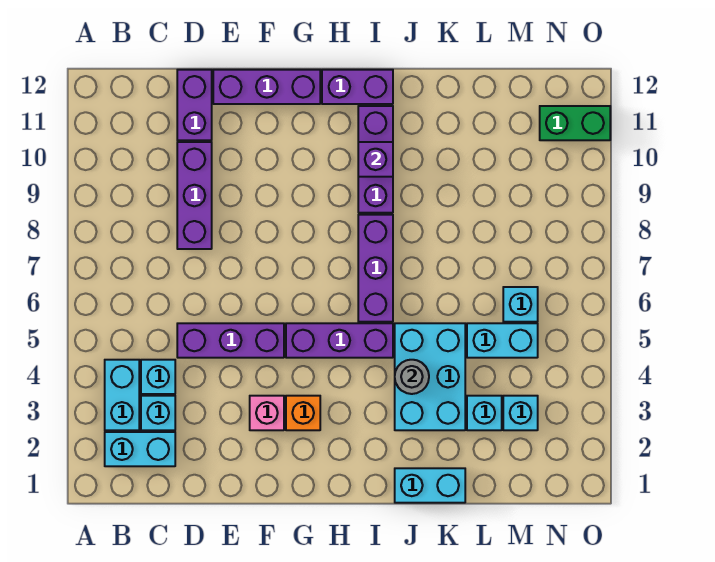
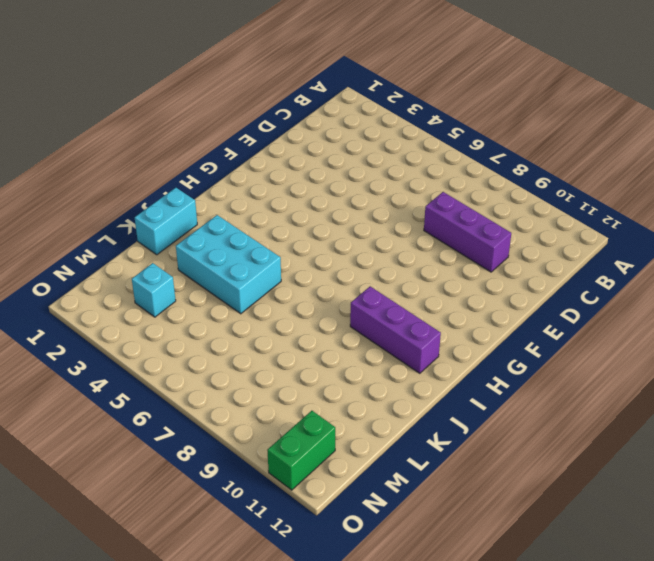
none -> cyan 1x2 brick [105,432,175,466]
none -> cyan 1x2 brick [105,360,139,430]
none -> cyan 1x1 brick [141,396,175,430]

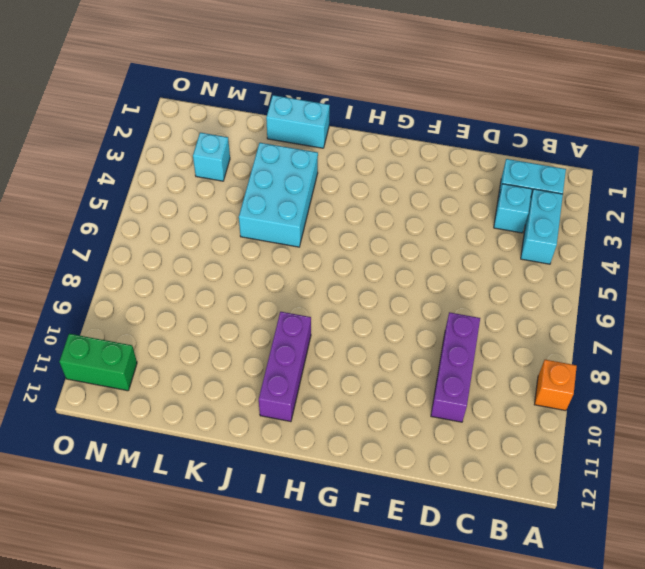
orange 1x1 brick [534,360,577,411] -> orange 1x1 brick moved to [286,396,320,430]
none -> cyan 1x1 brick [141,360,175,394]
none -> purple 1x3 brick [177,323,284,358]
none -> purple 1x2 brick [177,70,212,140]

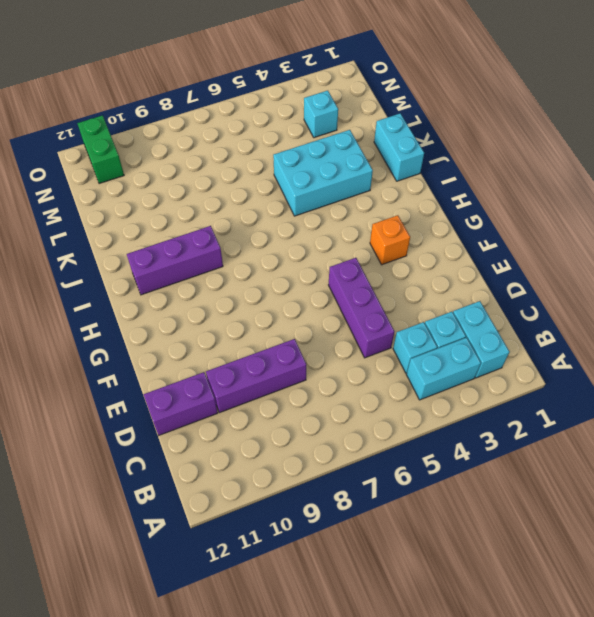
none -> purple 1x3 brick [213,70,320,104]
none -> pink 1x1 brick [250,396,284,430]
none -> purple 1x3 brick [286,323,393,358]

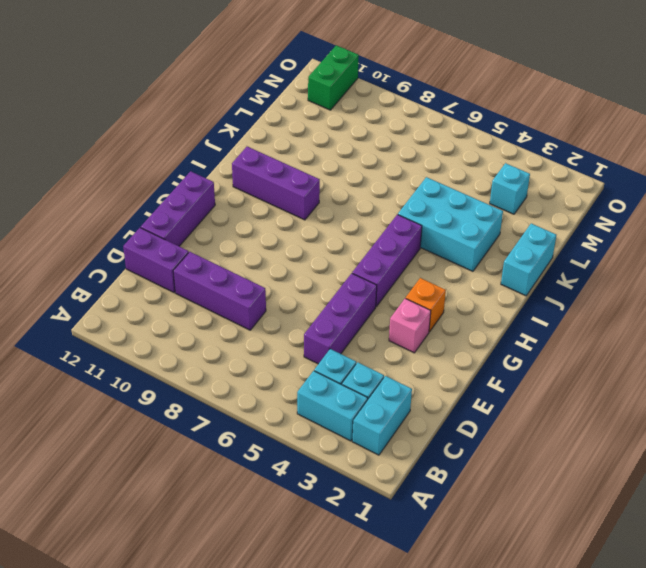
none -> purple 1x2 brick [322,70,393,104]
none -> purple 1x3 brick [358,215,393,322]
none -> cyan 1x1 brick [467,396,502,430]

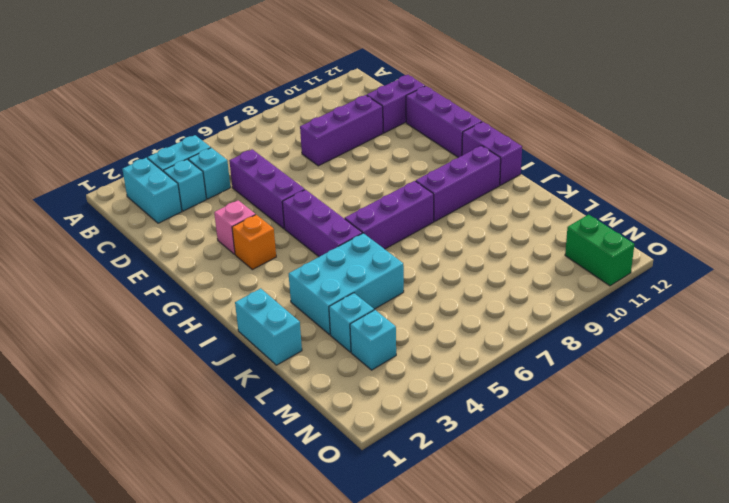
none -> cyan 1x2 brick [467,323,538,358]
none -> cyan 1x1 brick [503,287,538,322]
none -> purple 1x1 brick [358,142,393,177]

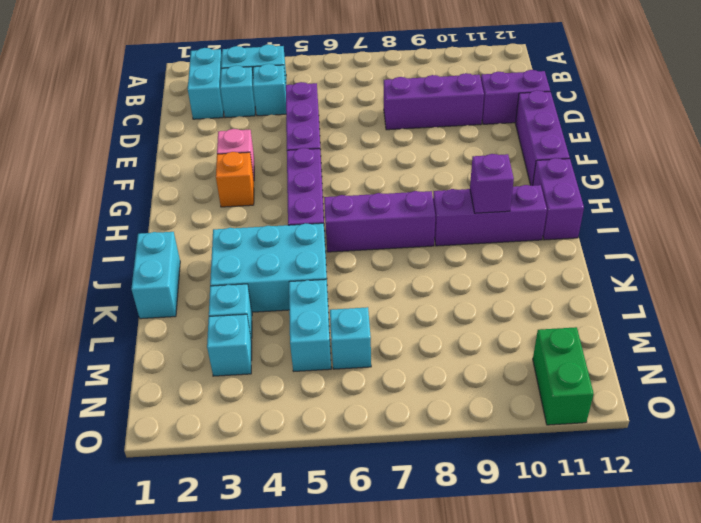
none -> grey 1x1 round brick [395,360,429,394]

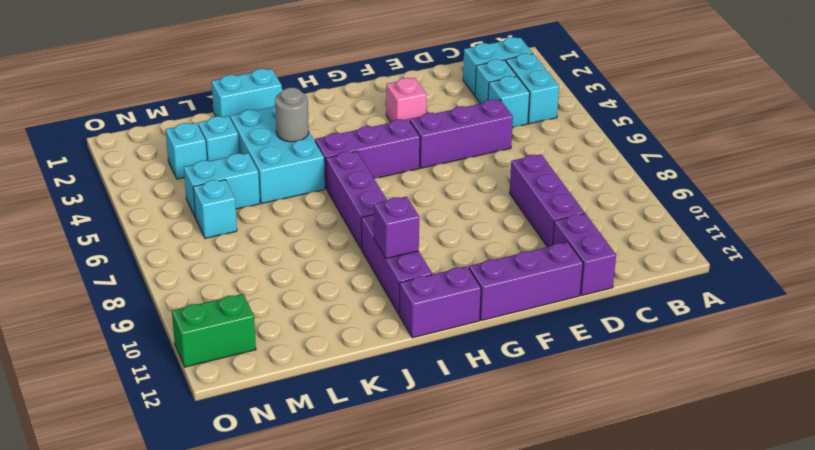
none -> orange 1x1 brick [286,396,320,430]

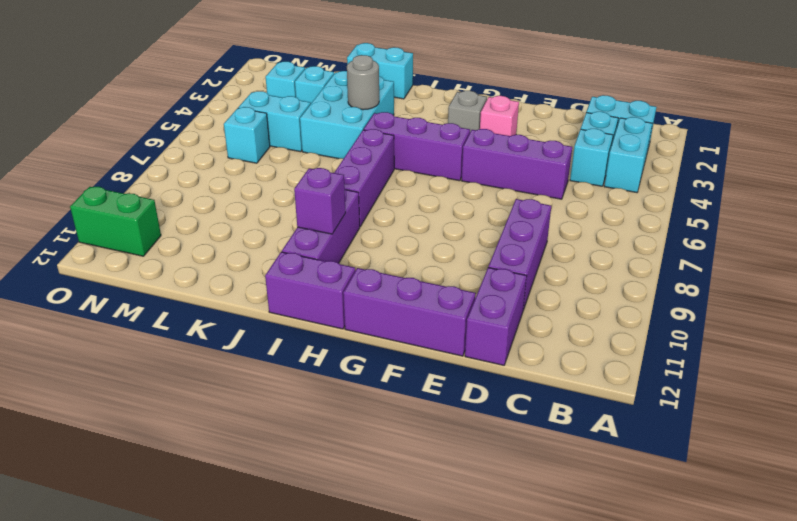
grey 1x1 brick [448,91,487,132] -> orange 1x1 brick [286,396,320,430]

